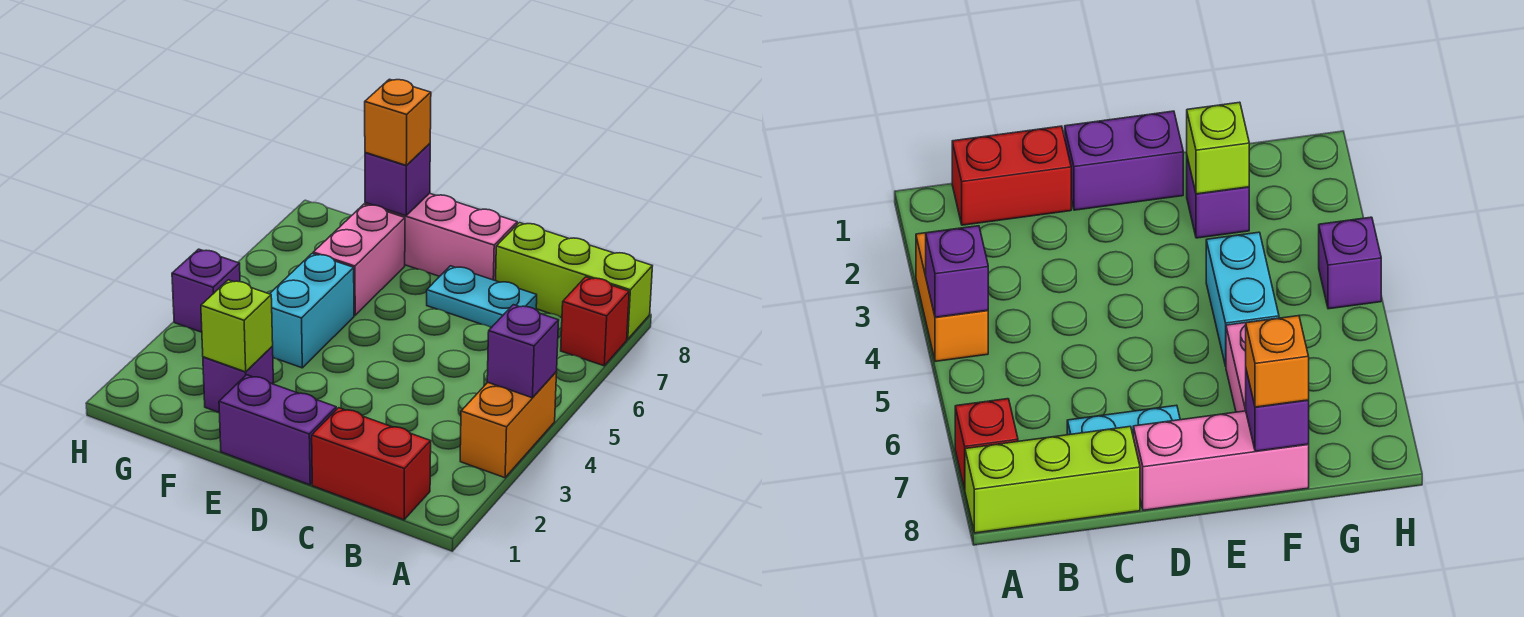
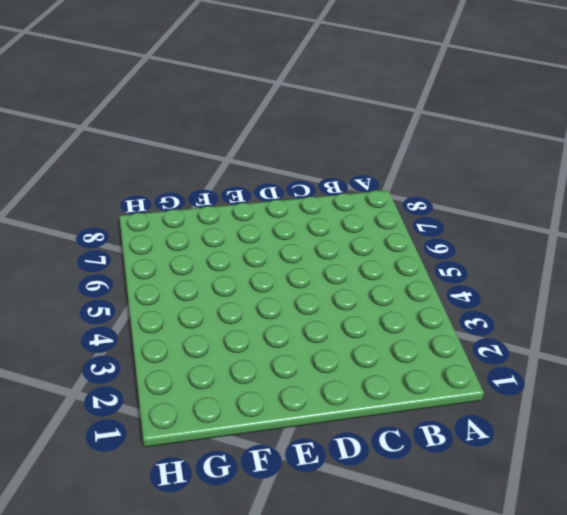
none -> orange 1x2 brick [460,372,557,478]
none -> red 1x1 brick [561,277,629,366]
none -> lime 1x3 brick [496,223,652,339]

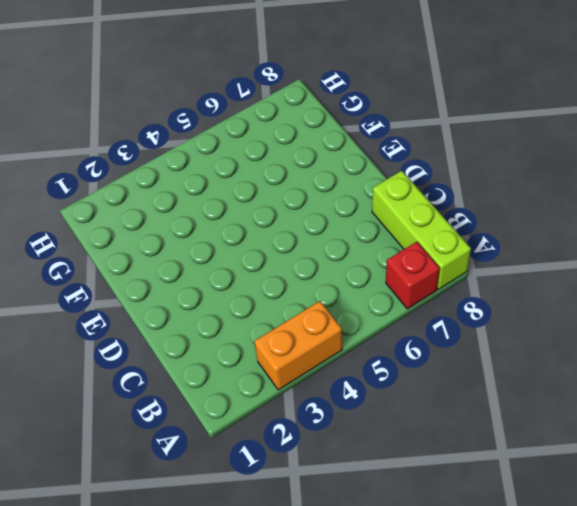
none -> red 1x2 brick [312,408,431,520]
none -> cyan 1x2 plate [427,266,537,328]
none -> purple 1x2 brick [219,375,336,485]

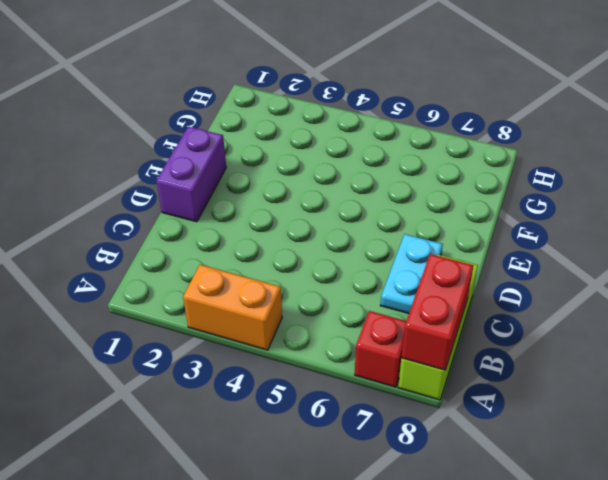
red 1x2 brick [401,254,474,370] -> red 1x2 brick moved to [312,408,431,520]
none -> pink 1x3 brick [365,193,517,281]
none -> purple 1x1 brick [203,347,273,412]
none -> cyan 1x2 brick [270,254,354,368]

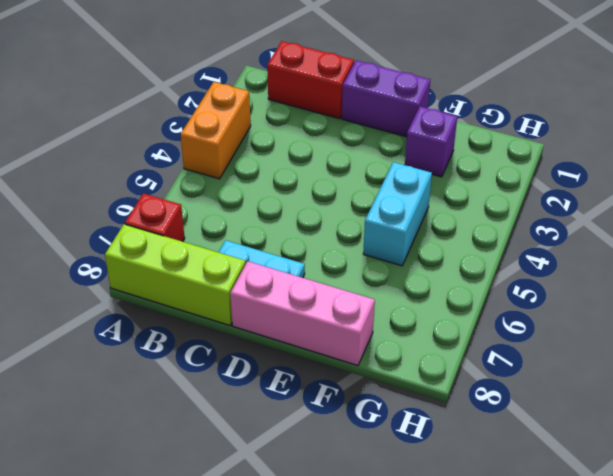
none -> pink 1x2 brick [313,204,405,315]
none -> purple 1x1 brick [172,249,240,332]
none -> purple 1x1 brick [487,305,559,398]

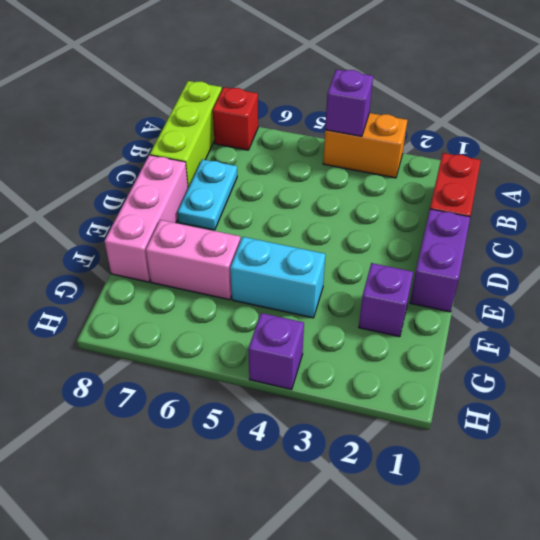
none -> lime 1x1 brick [201,280,273,372]
none -> purple 1x1 brick [365,144,430,216]
none -> orange 1x1 brick [365,79,431,165]

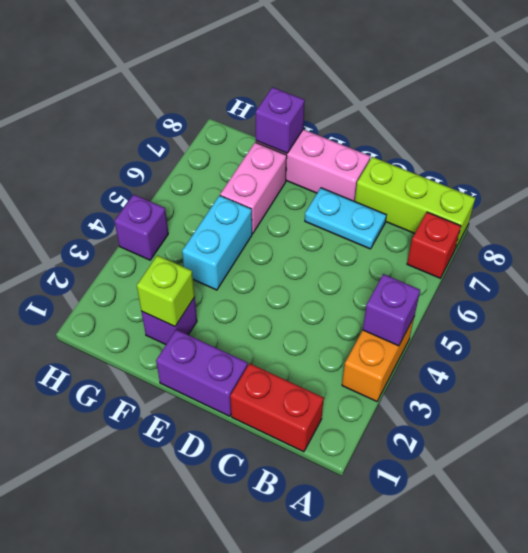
none -> orange 1x1 brick [365,79,431,165]

